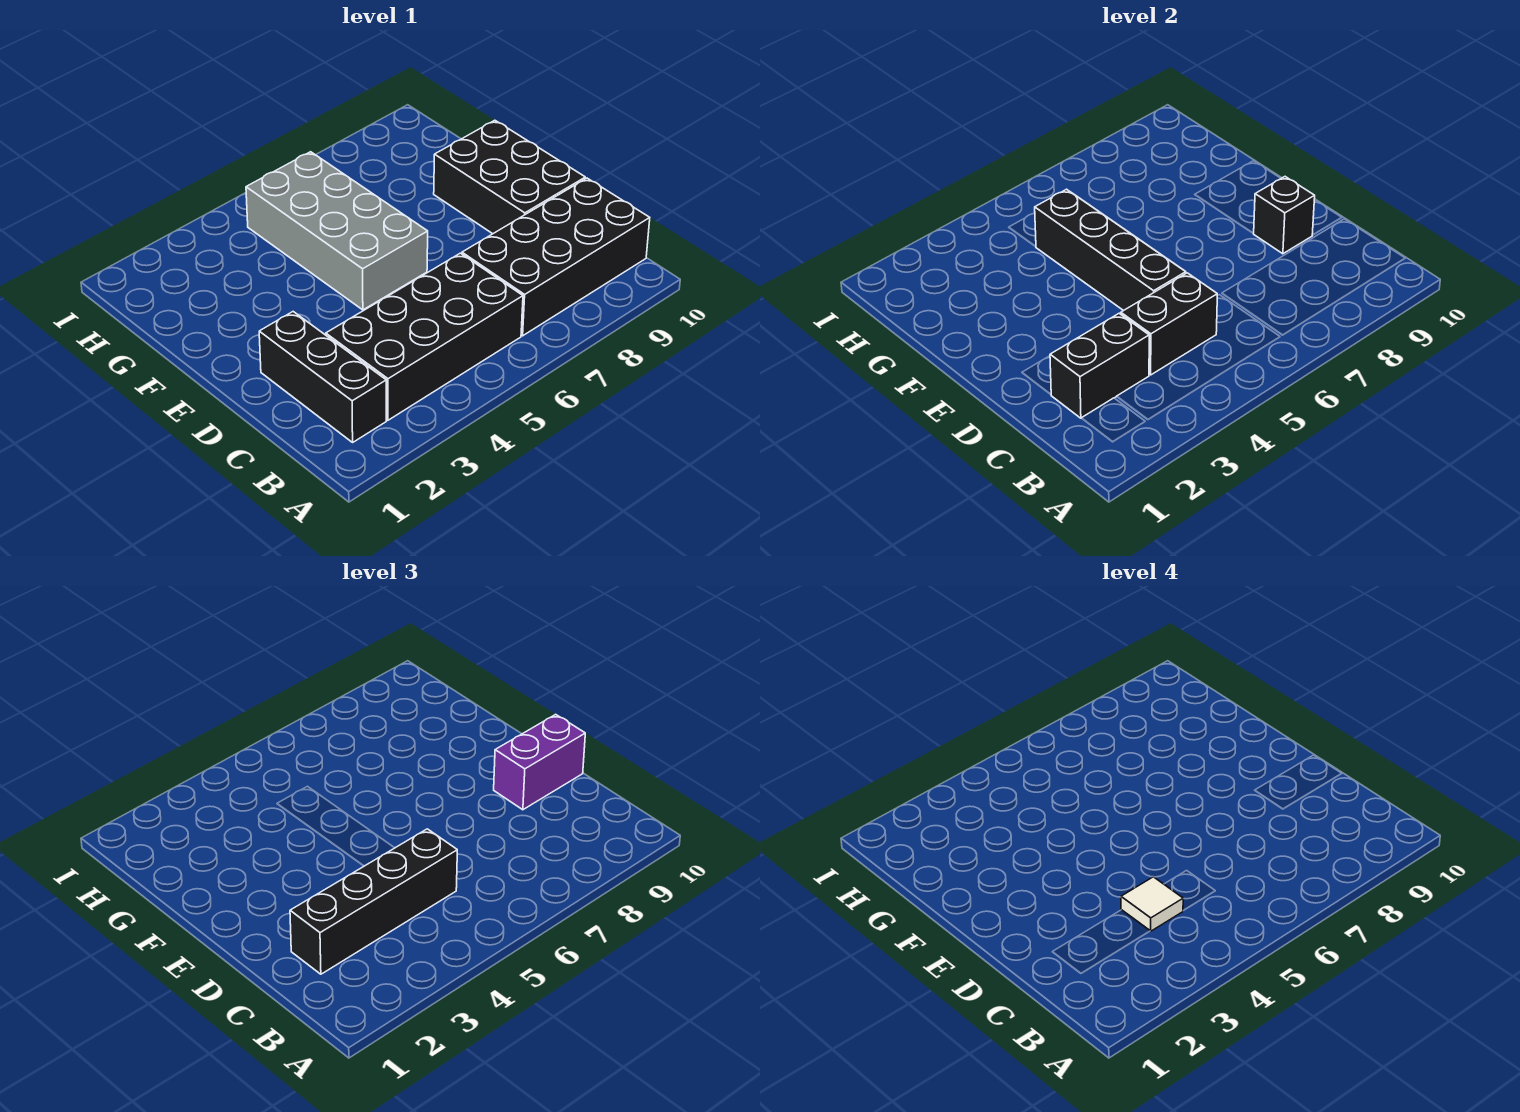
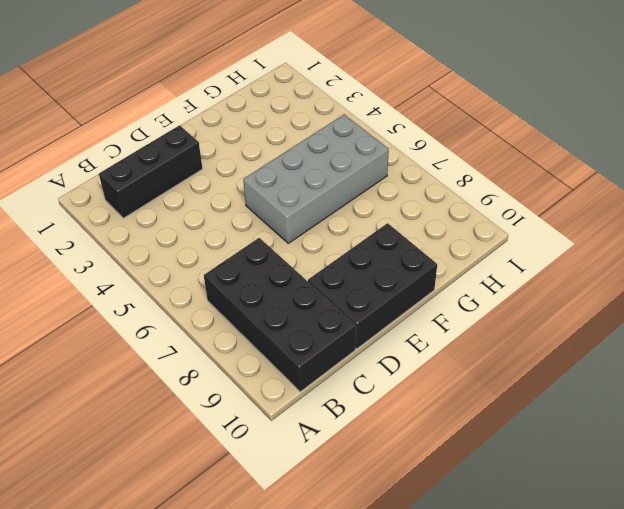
none -> black 2x4 brick [326,253,523,420]
none -> black 1x2 brick [1050,314,1149,418]
none -> black 1x2 brick [1121,273,1217,375]

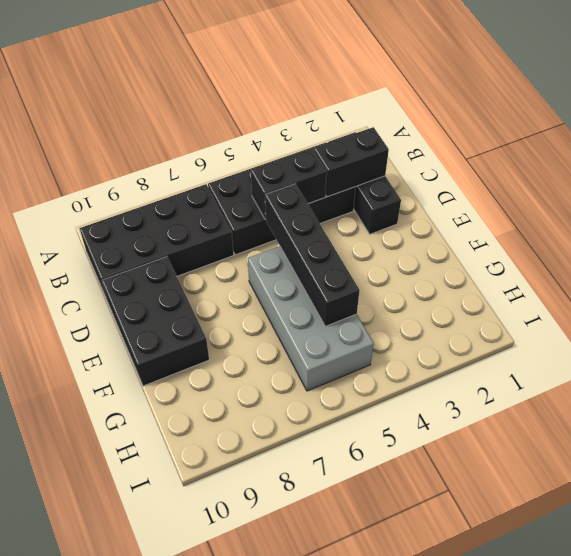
none -> black 1x1 brick [1253,177,1315,254]
none -> black 1x4 brick [290,829,457,974]
none -> purple 1x2 brick [494,714,585,810]

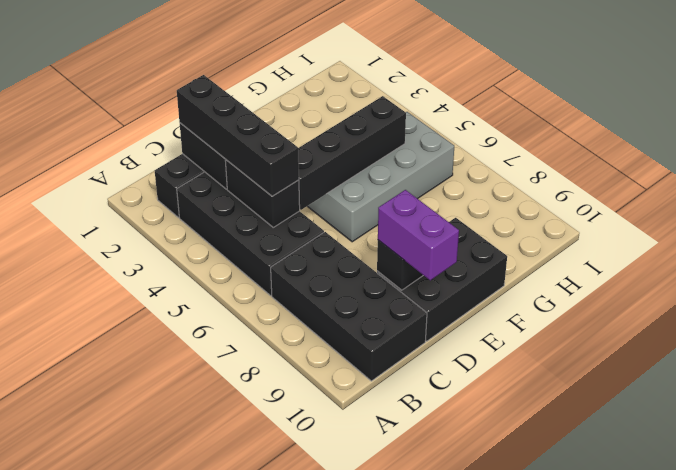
none -> white 1x1 tile [1121,877,1183,931]

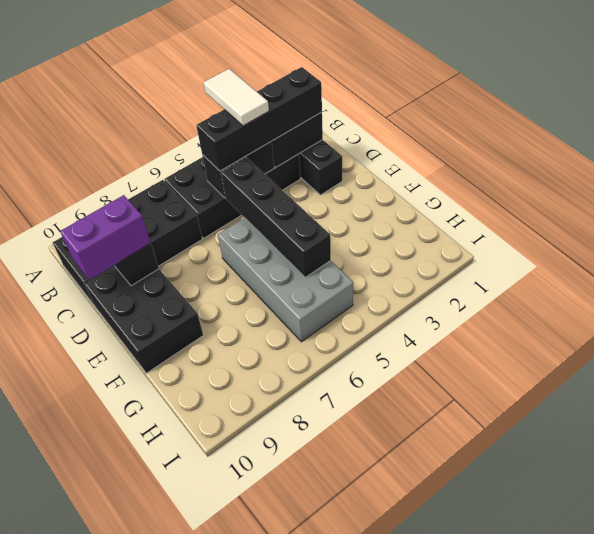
white 1x2 tile [203,69,269,126] -> white 1x1 tile [1121,877,1183,931]

